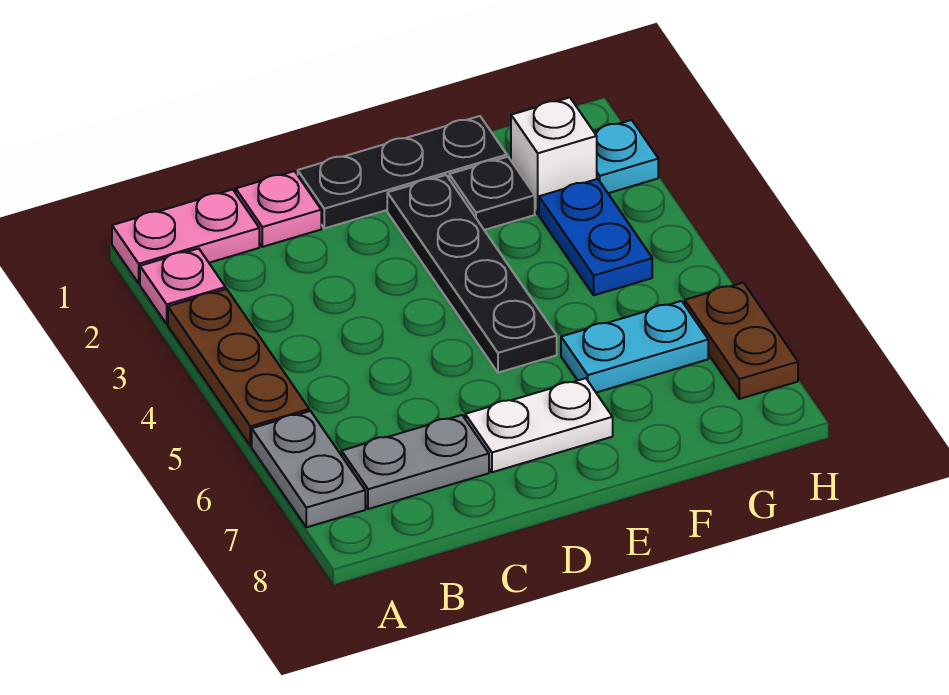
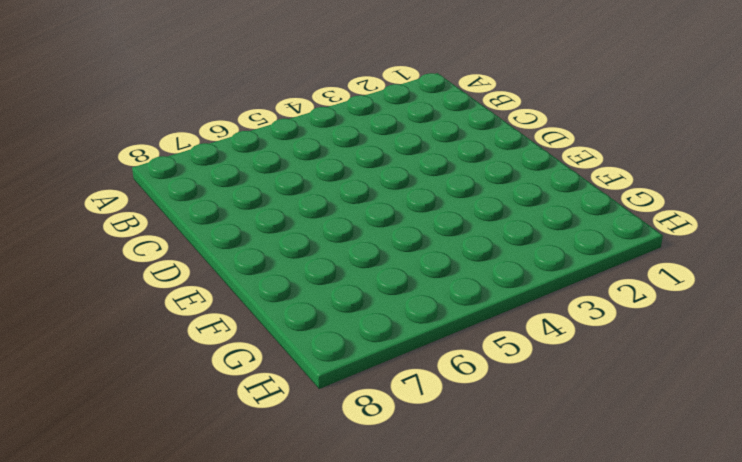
none -> pink 1x2 plate [112,189,259,283]
none -> pink 1x1 plate [140,248,226,324]
none -> brown 1x3 plate [168,289,309,446]

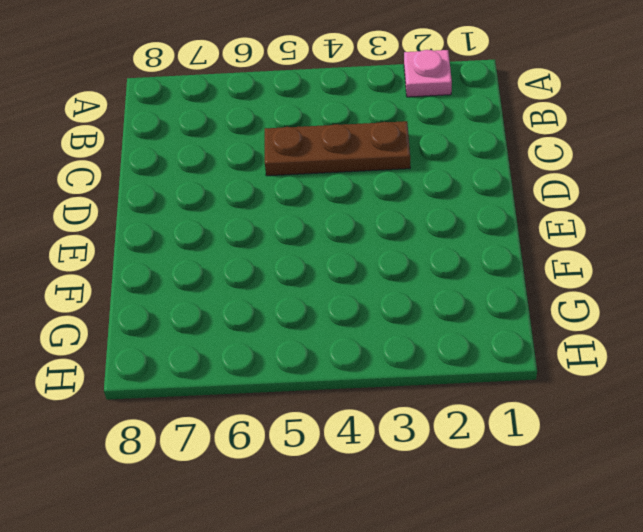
brown 1x3 plate [265,121,410,176] -> brown 1x3 plate moved to [168,289,309,446]
none -> pink 1x2 plate [112,189,259,283]
none -> grey 1x2 plate [252,411,365,527]
none -> grey 1x2 plate [342,415,489,509]

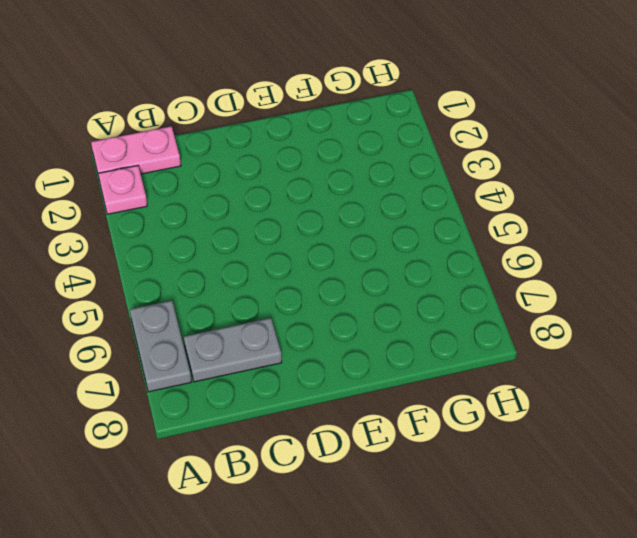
none -> brown 1x3 plate [168,289,309,446]
none -> pink 1x1 plate [236,171,321,247]
none -> black 1x3 plate [298,116,507,228]

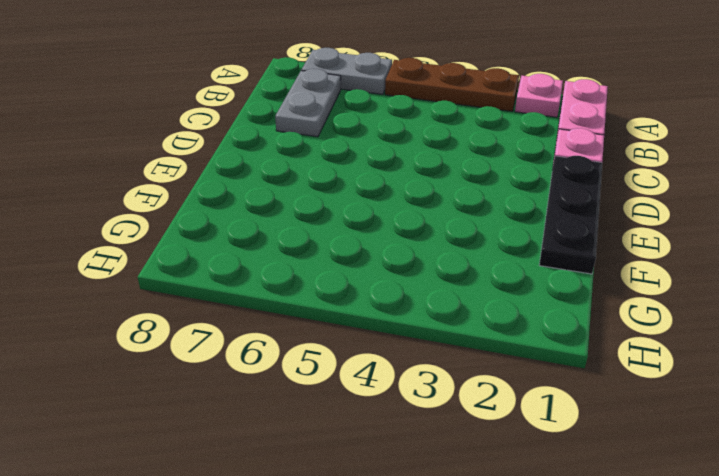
none -> white 1x2 plate [465,378,613,472]
none -> black 1x4 plate [387,175,557,373]
none -> black 1x1 plate [449,157,535,230]

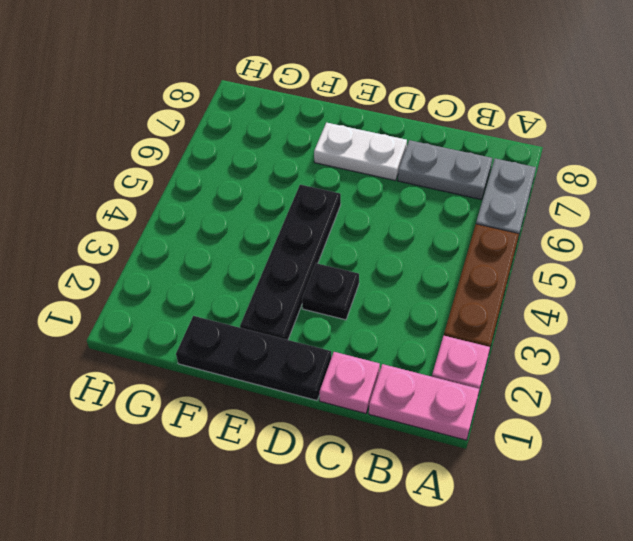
black 1x1 plate [302,263,359,320] -> black 1x1 plate moved to [449,157,535,230]
none -> cyan 1x2 plate [561,301,708,392]
none -> white 1x1 brick [511,97,597,214]
none -> blue 1x2 plate [539,179,652,295]

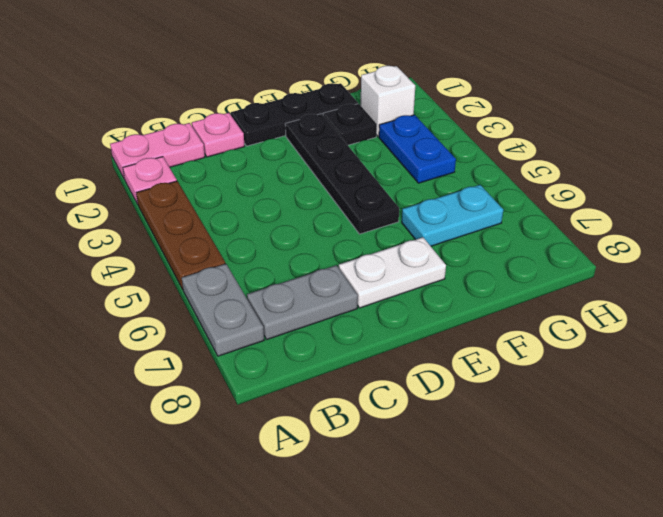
none -> cyan 1x1 plate [594,120,658,193]
none -> brown 1x2 plate [685,283,798,399]

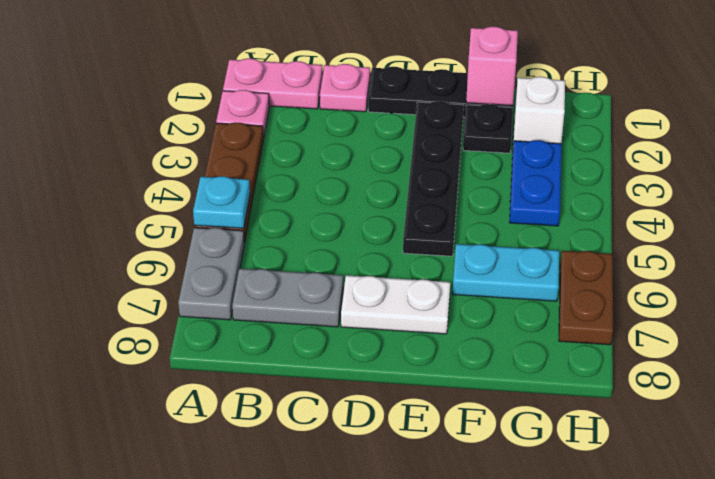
cyan 1x1 plate [193,176,250,228] -> cyan 1x1 plate moved to [594,120,658,193]
pink 1x1 brick [466,26,518,106] -> none

